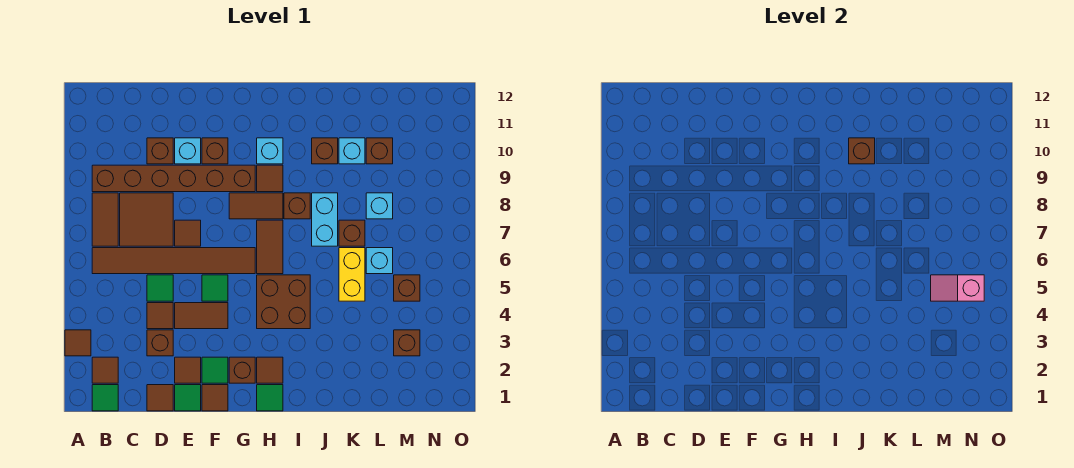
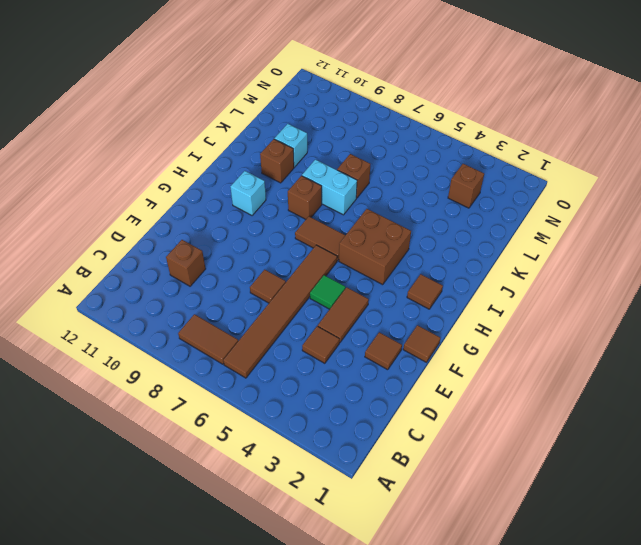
none -> brown 1x1 tile [65,330,91,356]
none -> green 1x1 tile [92,385,118,411]
none -> brown 1x1 tile [92,357,118,383]
none -> brown 1x6 brick [92,165,255,192]

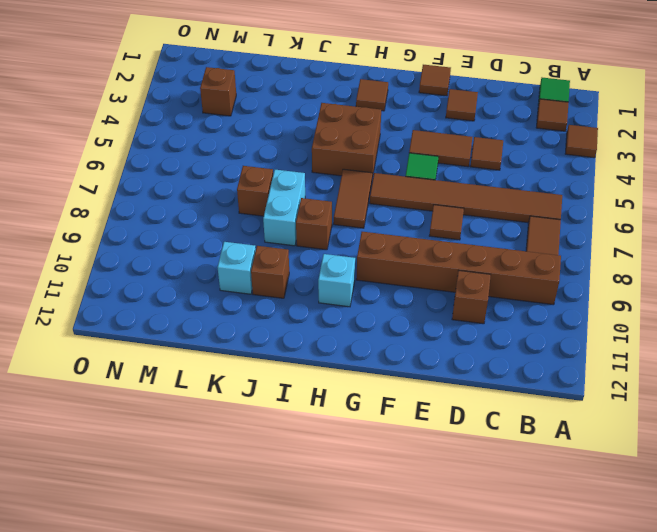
none -> brown 2x2 tile [120,193,173,246]
none -> brown 1x1 tile [147,385,173,411]
none -> brown 1x1 brick [147,330,173,356]
none -> green 1x1 tile [147,275,173,301]

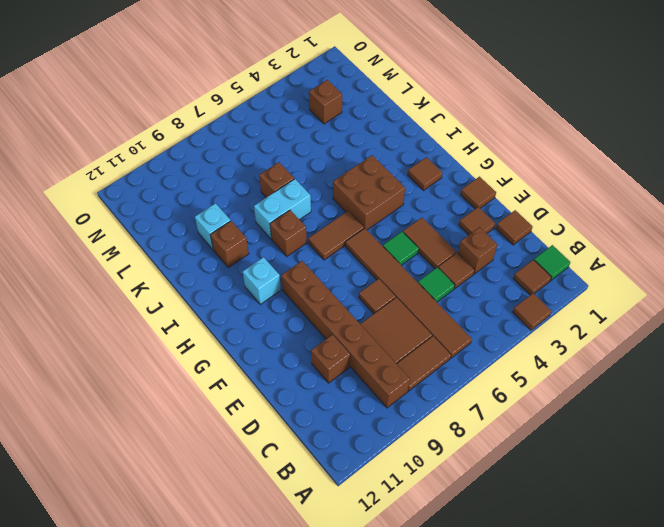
none -> green 1x1 tile [175,385,201,411]
none -> cyan 1x1 brick [175,138,201,164]
none -> green 1x1 tile [202,357,228,383]
none -> brown 1x1 brick [202,138,228,164]

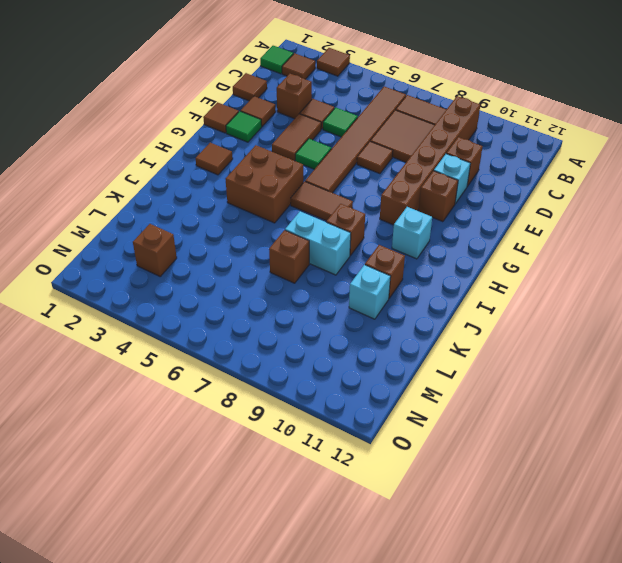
none -> green 1x1 tile [175,385,201,411]
none -> brown 1x1 brick [229,357,255,383]
none -> brown 1x2 tile [229,193,283,219]
none -> green 1x1 tile [257,385,283,411]

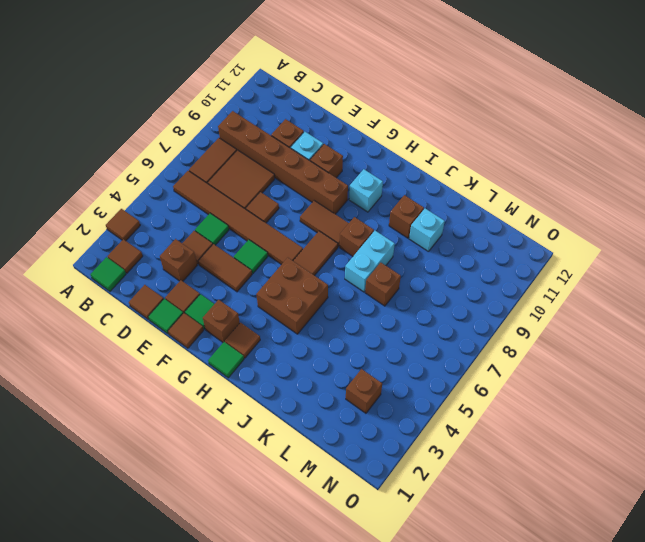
none -> brown 1x1 tile [257,165,283,192]
none -> yellow 1x2 brick [339,248,365,301]
none -> cyan 1x1 brick [366,248,393,274]
none -> cyan 1x1 brick [366,193,393,219]

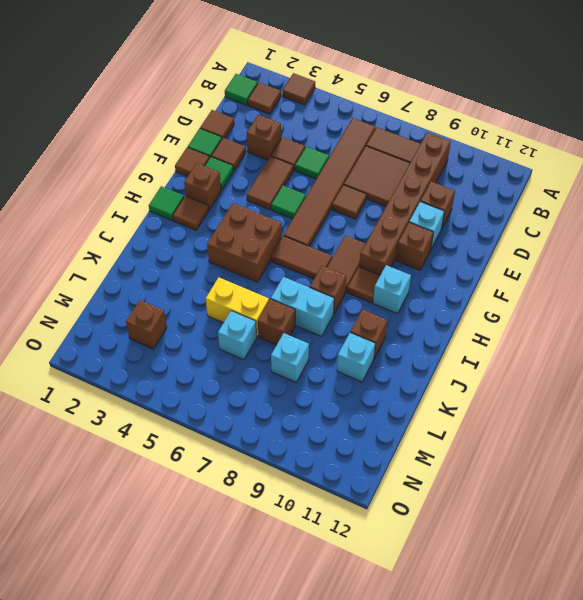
none -> brown 1x1 brick [366,138,393,164]
none -> brown 1x1 brick [394,275,420,301]
none -> brown 1x1 brick [849,138,875,164]
none -> pink 1x2 slope [931,275,984,301]

